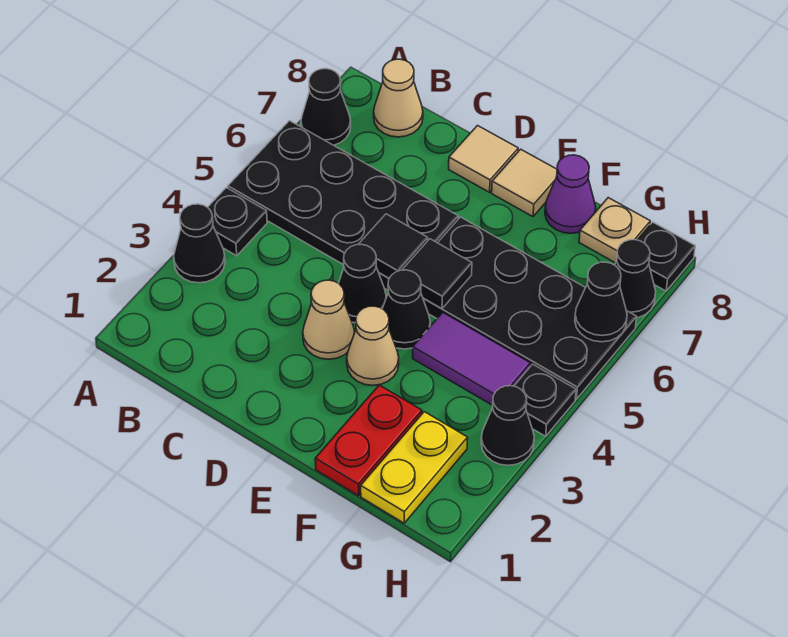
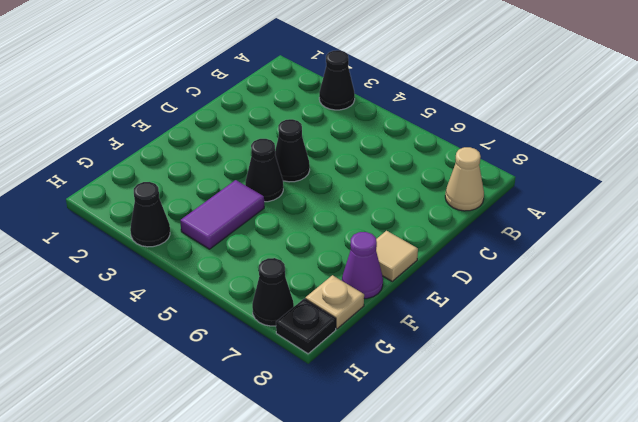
none -> black 1x1 plate [208,188,267,256]
none -> black 2x4 plate [228,121,458,290]
none -> black 1x1 cone [301,69,351,145]

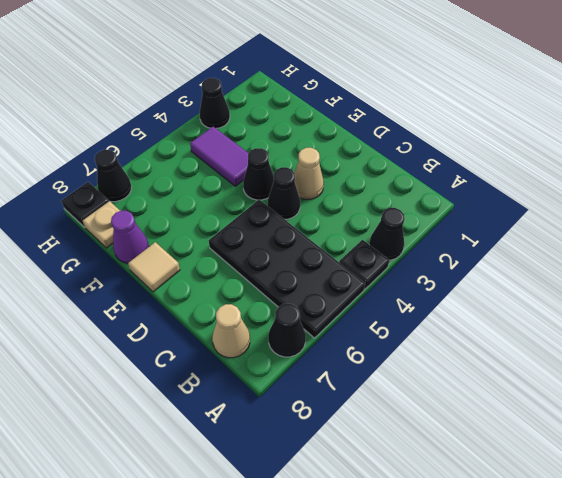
none -> tan 1x1 tile [449,126,518,192]
none -> tan 1x1 cone [347,306,399,385]
none -> black 2x4 plate [423,217,637,399]

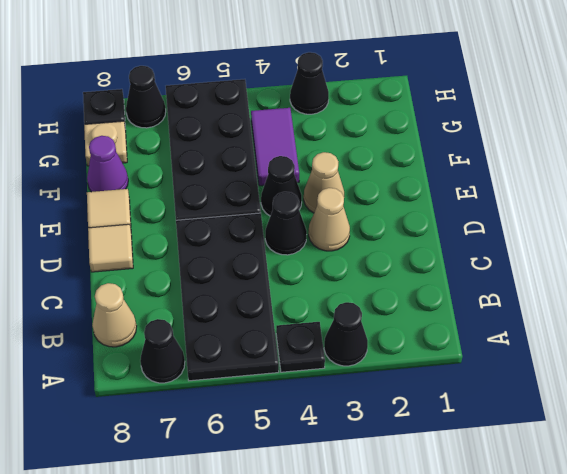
none -> red 1x2 plate [315,385,422,496]
none -> yellow 1x2 plate [361,412,468,523]
none -> black 1x1 plate [514,364,576,436]

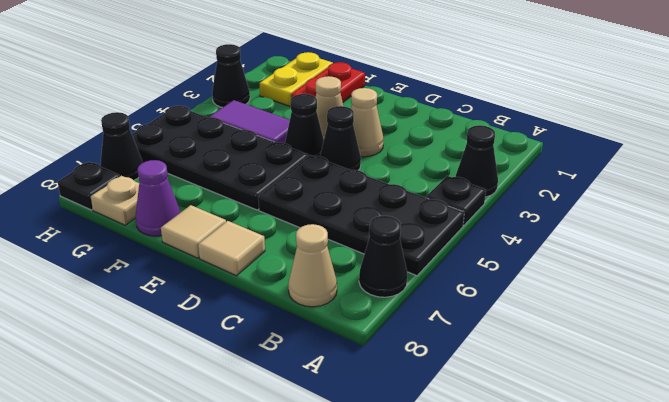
none -> black 1x1 plate [514,364,576,436]
none -> black 1x1 tile [358,214,428,278]
none -> black 1x1 tile [402,239,472,309]

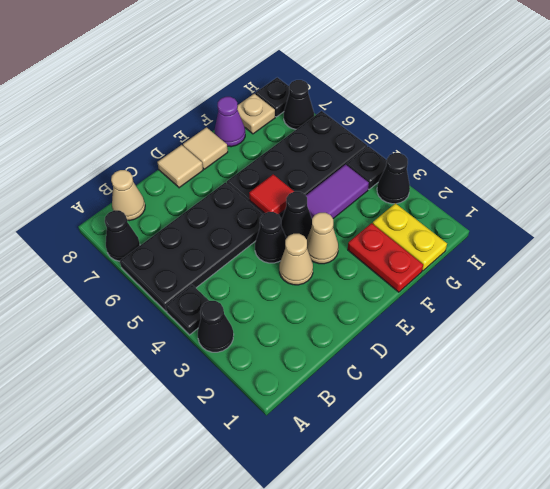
red 1x1 tile [249,174,294,214] -> black 1x1 tile [402,239,472,309]
none -> black 1x1 tile [358,214,428,278]
none -> black 1x1 cone [575,262,627,342]

